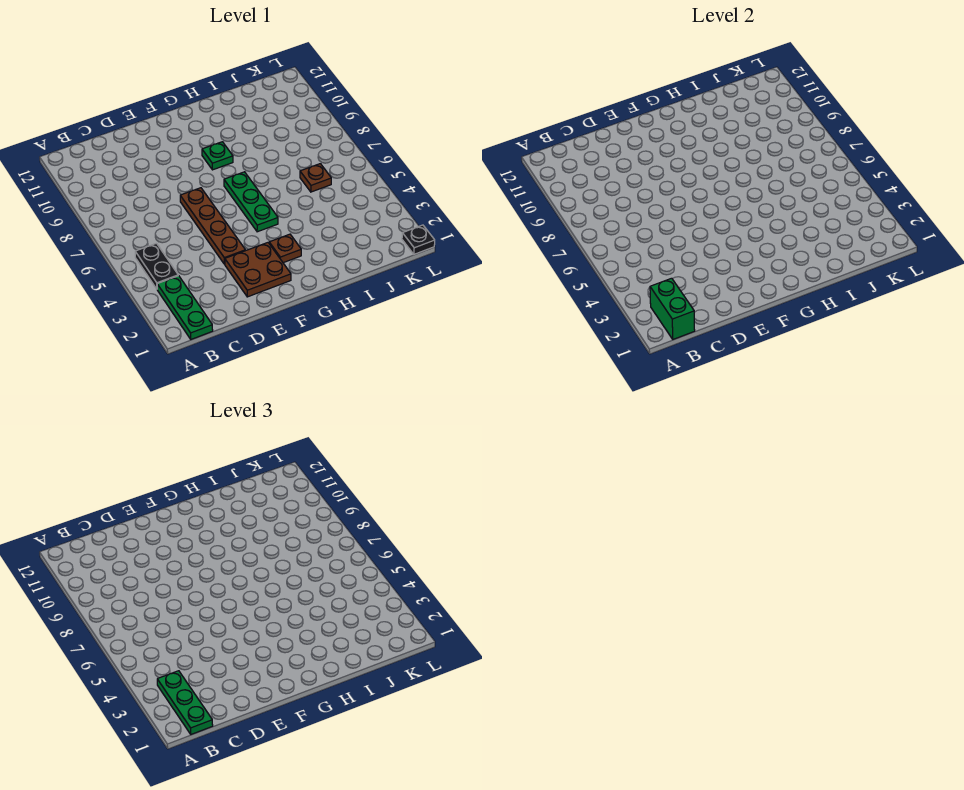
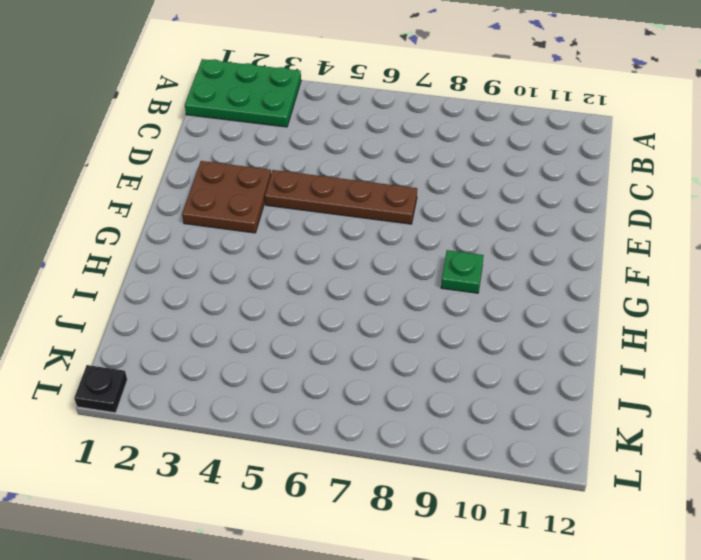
green 2x3 plate [185,59,301,127] -> green 1x3 plate [157,276,213,339]
none -> black 1x2 plate [135,243,178,289]
none -> brown 1x1 plate [269,234,301,263]

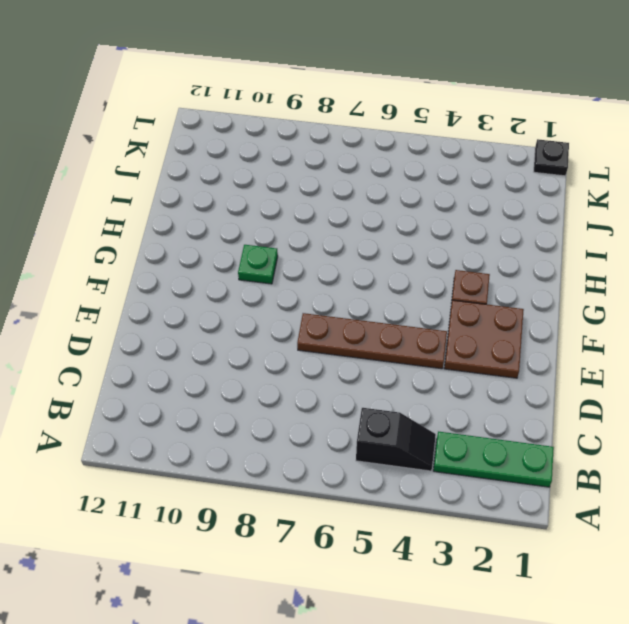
black 1x2 slope [356,408,436,471] -> black 1x2 plate [135,243,178,289]
none -> green 1x3 plate [224,172,278,232]
none -> brown 1x1 plate [300,164,331,192]

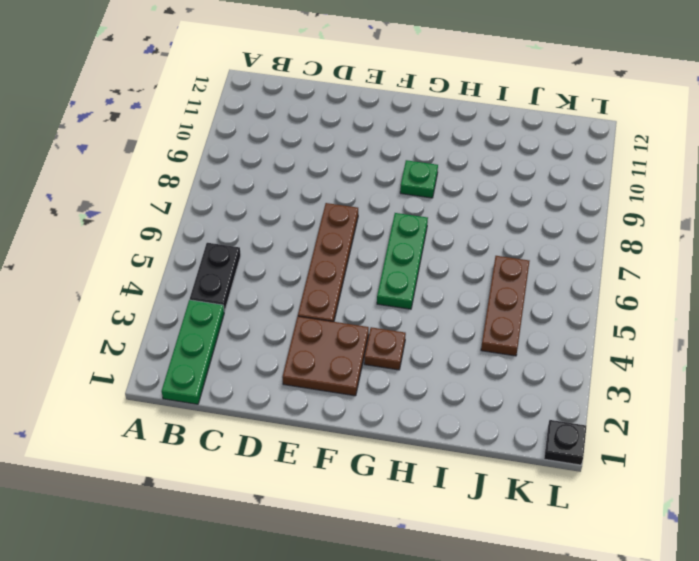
brown 1x3 plate [481,256,530,356] -> brown 1x1 plate [300,164,331,192]
none -> green 1x2 brick [650,278,695,339]
none -> green 1x3 plate [157,671,213,734]

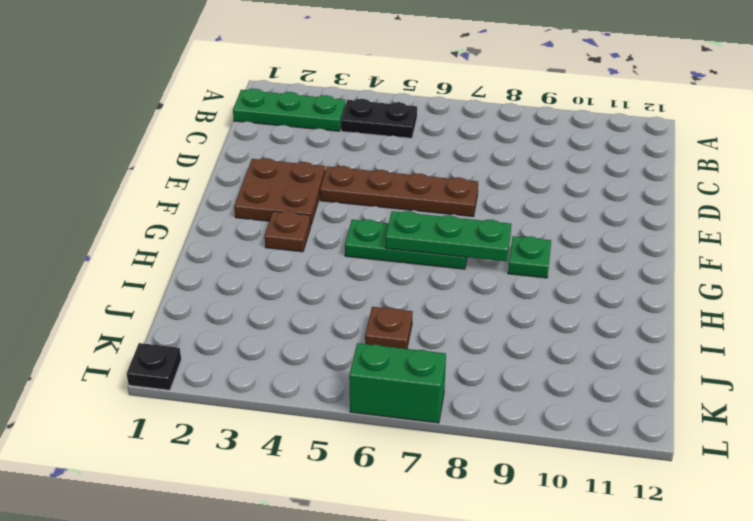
green 1x3 plate [386,211,511,261] -> green 1x3 plate moved to [157,671,213,734]
green 1x2 brick [349,343,446,423] -> green 1x2 brick moved to [650,278,695,339]

